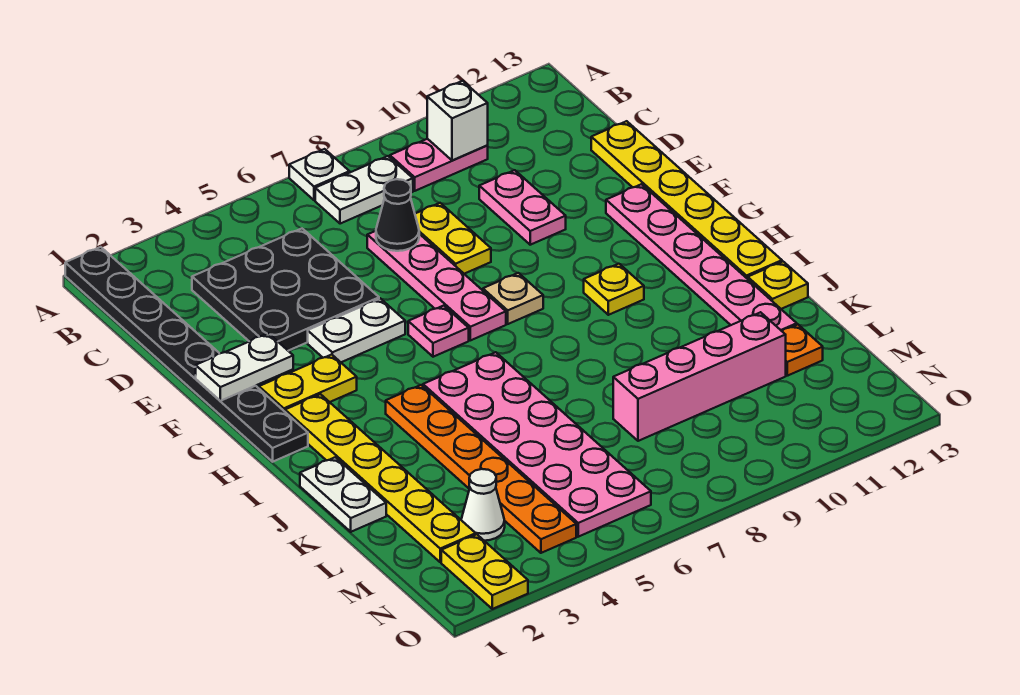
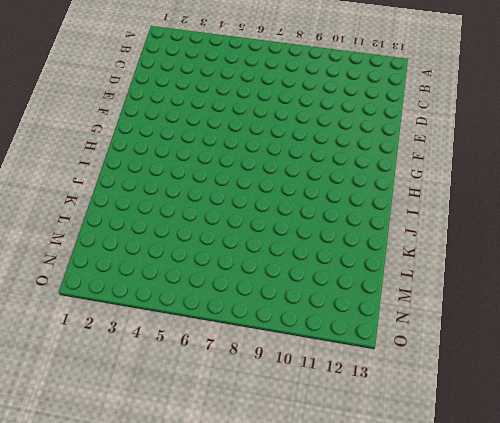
none -> black 1x8 plate [65,247,308,462]
none -> white 1x1 plate [289,149,350,200]
none -> white 1x2 plate [315,156,413,224]

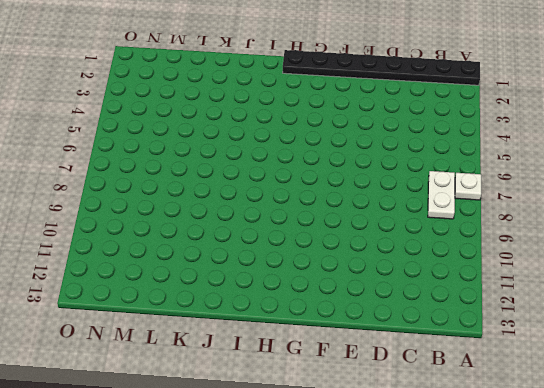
none -> pink 1x2 plate [390,139,488,191]
none -> black 3x3 plate [192,229,379,351]
none -> pink 1x4 plate [367,231,506,340]

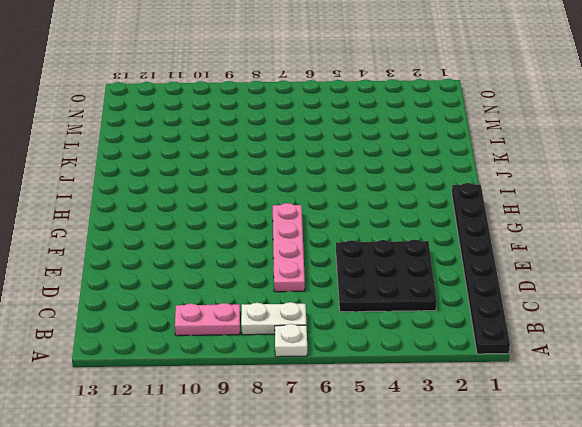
none -> yellow 1x2 plate [415,203,491,274]
none -> pink 1x2 plate [479,170,566,245]
none -> yellow 1x6 plate [591,121,782,279]

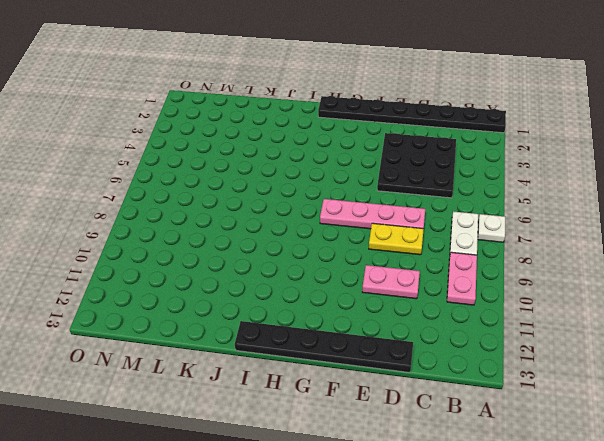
black 1x6 plate [235,321,413,373] -> yellow 1x6 plate [591,121,782,279]
none -> white 1x2 plate [308,298,405,362]
none -> pink 1x6 plate [606,184,797,331]
none -> yellow 1x2 plate [259,355,357,412]

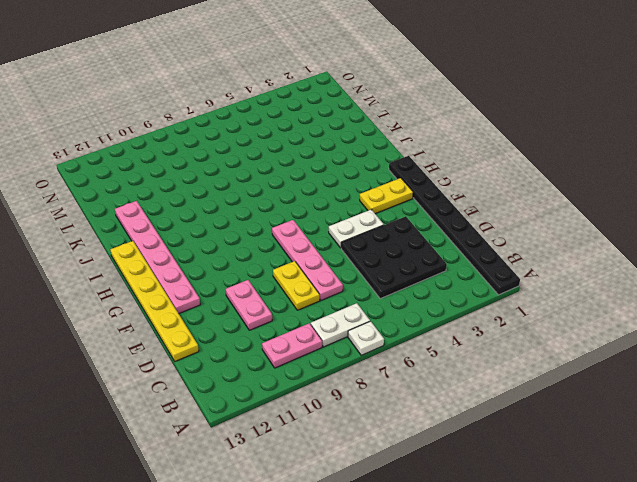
none -> pink 1x1 plate [408,306,469,357]
none -> tan 1x1 plate [483,273,543,324]
none -> yellow 1x6 plate [285,394,476,562]

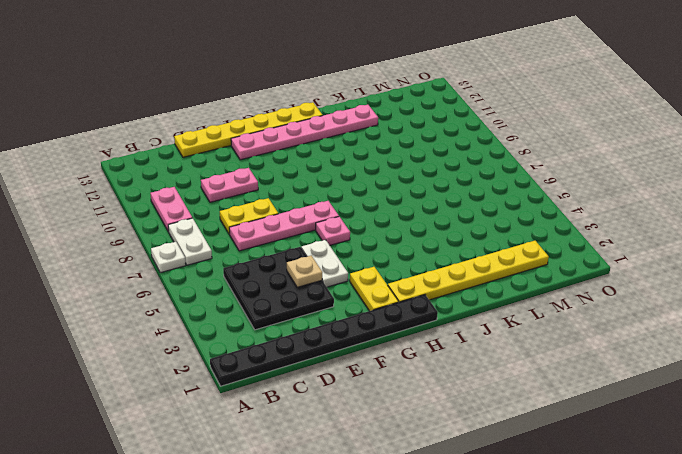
tan 1x1 plate [287,256,322,287] -> tan 1x1 plate moved to [483,273,543,324]
none -> yellow 1x1 plate [584,264,644,315]
none -> orange 1x6 plate [386,385,576,553]
none -> pink 2x6 plate [423,352,651,537]

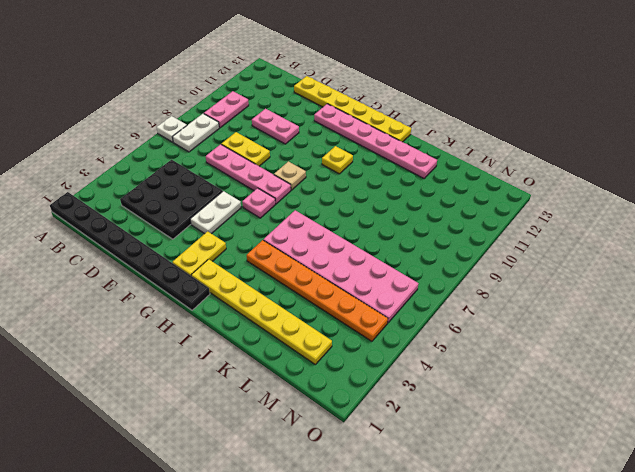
none -> white 1x2 plate [300,457,386,532]
none -> yellow 1x1 plate [748,262,808,309]
none -> pink 1x4 brick [613,312,786,441]

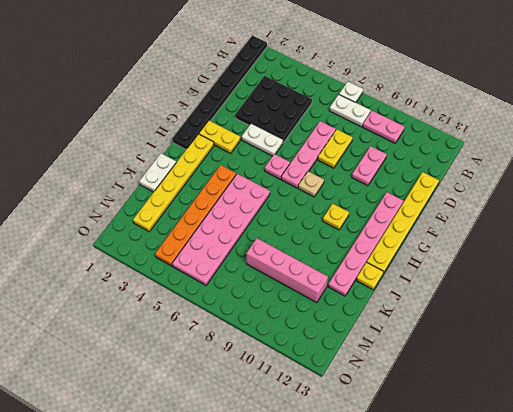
none -> orange 1x1 plate [782,325,823,376]
none -> white 1x1 cone [461,469,505,541]
none -> yellow 1x2 plate [441,534,528,609]

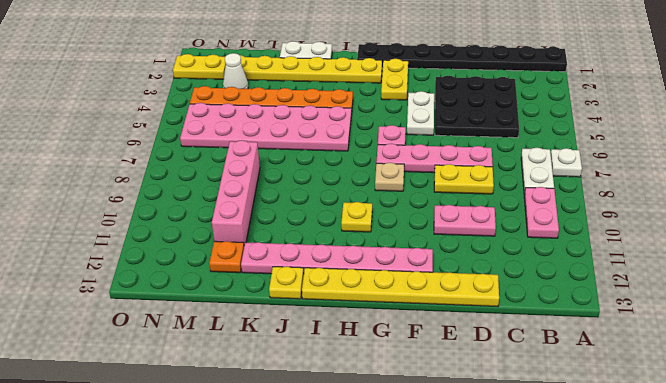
none -> white 1x1 brick [427,81,488,160]
none -> black 1x1 cone [376,179,419,251]
none -> white 1x2 plate [196,333,293,401]

